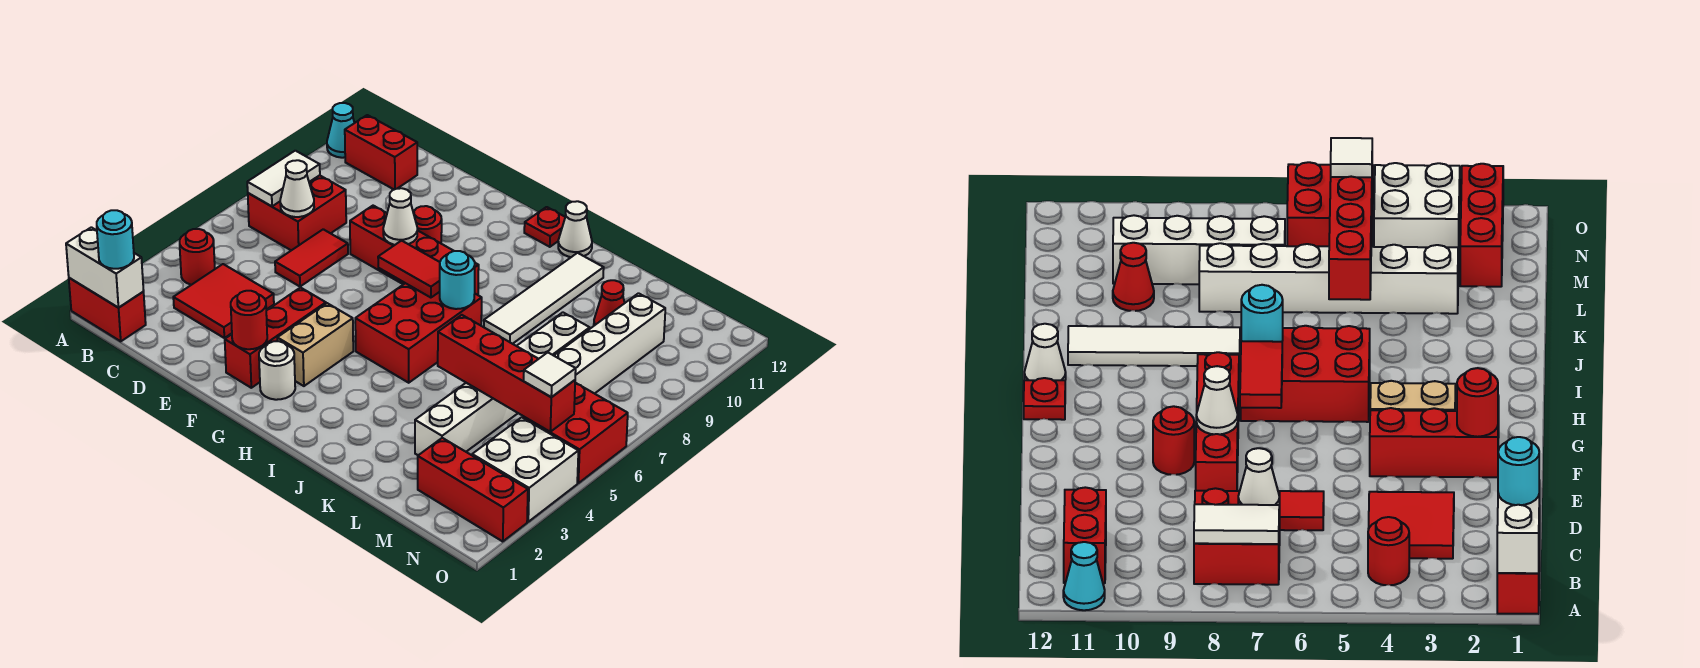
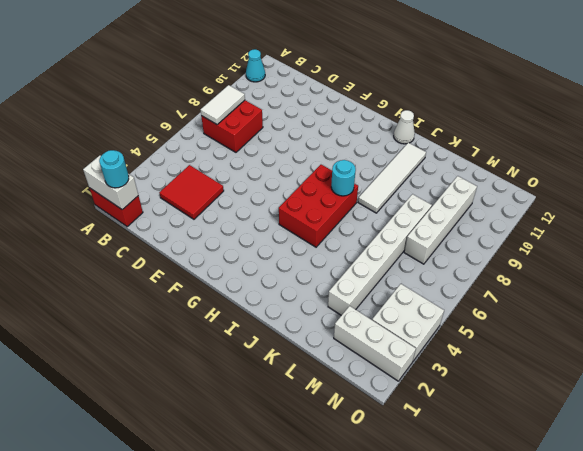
white 1x3 brick [334,306,416,381] -> red 1x3 brick [418,438,528,542]
none -> red 1x1 round brick [180,229,215,285]
none -> red 1x2 brick [345,115,417,190]
none -> red 1x2 tile [275,229,348,286]
none -> red 1x4 brick [350,206,479,295]

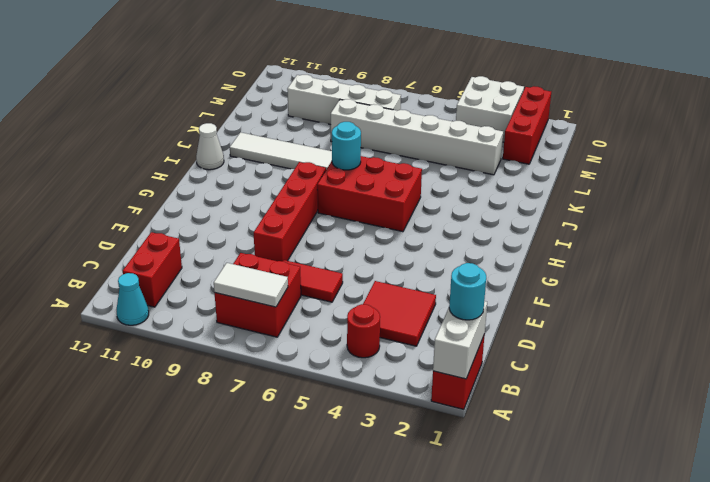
none -> red 1x3 brick [225,288,326,388]
none -> red 1x1 round brick [413,206,442,243]
none -> white 1x1 round brick [259,341,295,400]
none -> tan 1x2 brick [277,303,353,386]

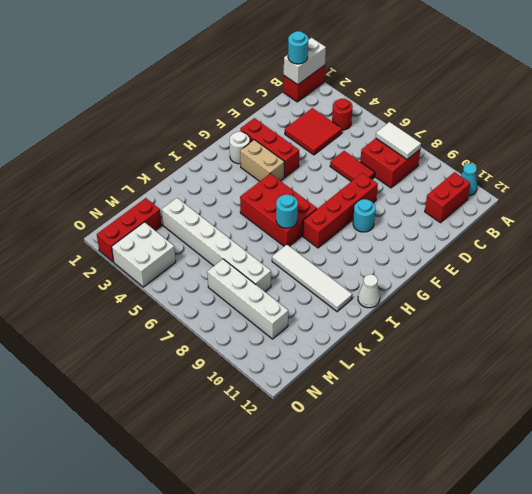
cyan 1x1 round brick [353,199,375,232] -> red 1x1 round brick [413,206,442,243]
none -> red 1x1 plate [524,207,565,247]
none -> red 1x1 cone [594,280,624,326]
none -> red 2x2 brick [523,383,628,483]
none -> white 1x1 cone [280,160,314,217]

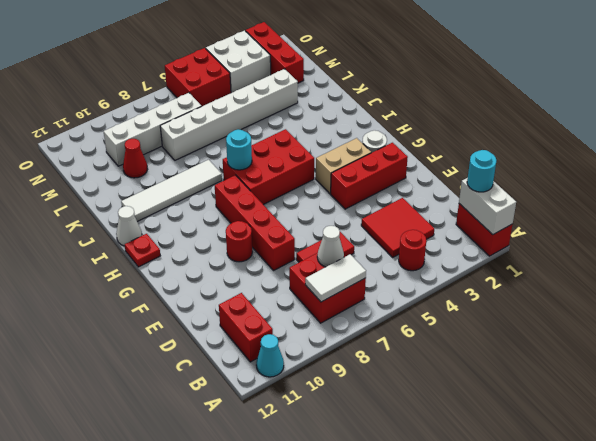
none -> red 1x1 round brick [231,291,267,349]
none -> white 1x1 cone [383,188,417,245]
none -> red 1x2 tile [378,241,440,298]
none -> red 1x4 brick [438,315,575,432]

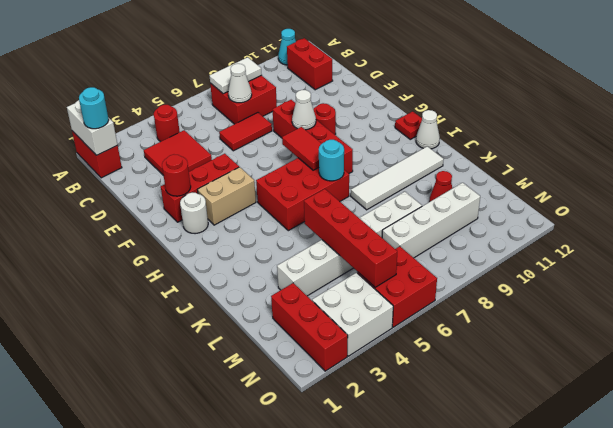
none -> white 1x1 tile [524,353,576,397]

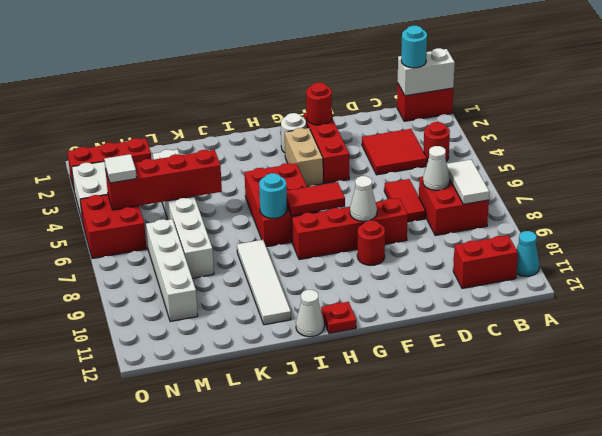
none -> red 1x1 cone [594,280,624,326]

